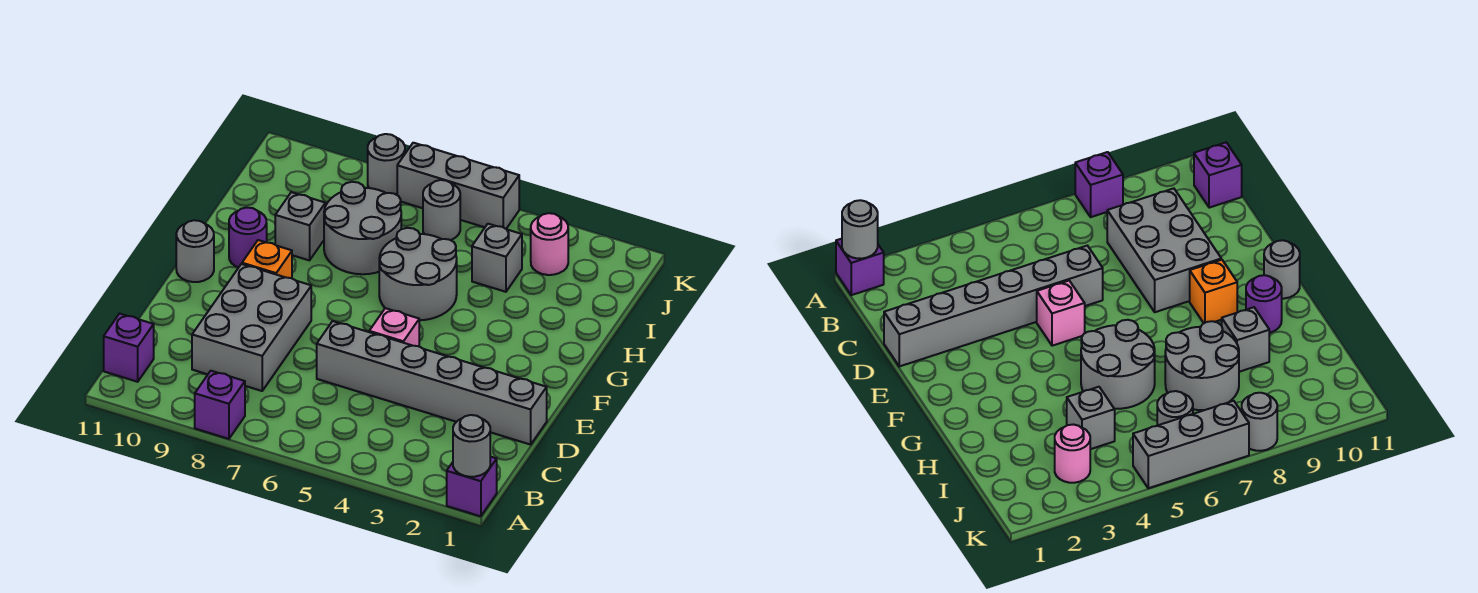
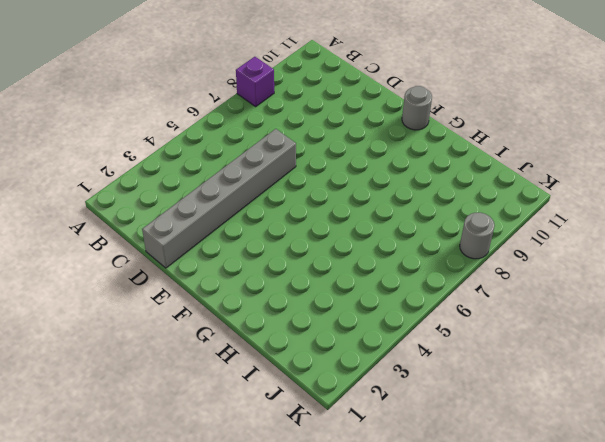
none -> purple 1x1 brick [447,457,497,516]
none -> purple 1x1 brick [104,314,154,382]
none -> grey 2x3 brick [192,264,311,391]

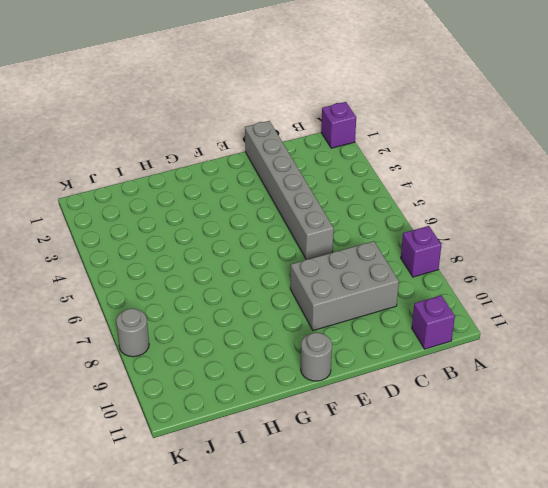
none -> pink 1x1 brick [369,308,419,346]
none -> orange 1x1 brick [242,240,292,278]
none -> grey 2x2 round brick [379,228,457,320]

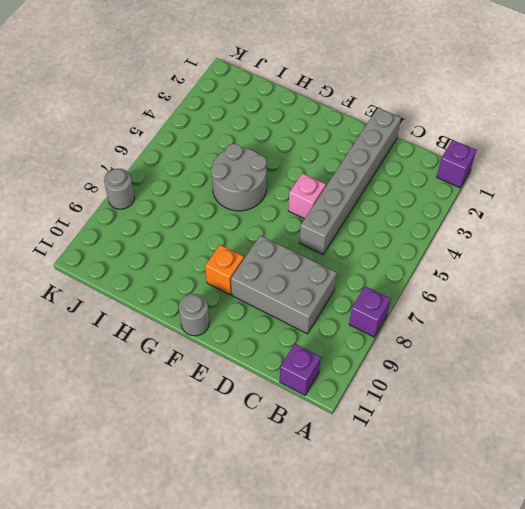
none -> purple 1x1 round brick [229,208,267,268]
none -> grey 2x2 round brick [324,182,401,274]
none -> grey 1x1 brick [275,192,325,260]

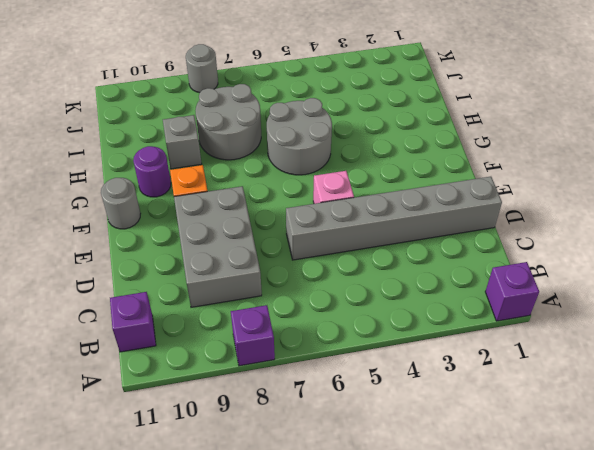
none -> grey 1x1 brick [472,224,522,292]
none -> pink 1x1 round brick [531,213,568,275]
none -> grey 1x1 round brick [423,180,460,240]

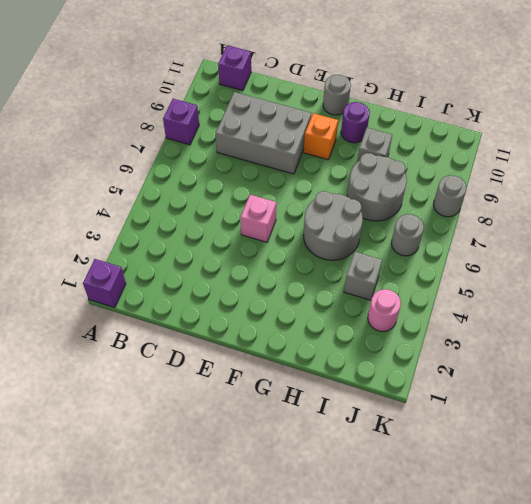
none -> grey 1x6 brick [317,321,547,445]
none -> grey 1x3 brick [397,143,519,229]
none -> grey 1x1 round brick [453,415,490,477]

